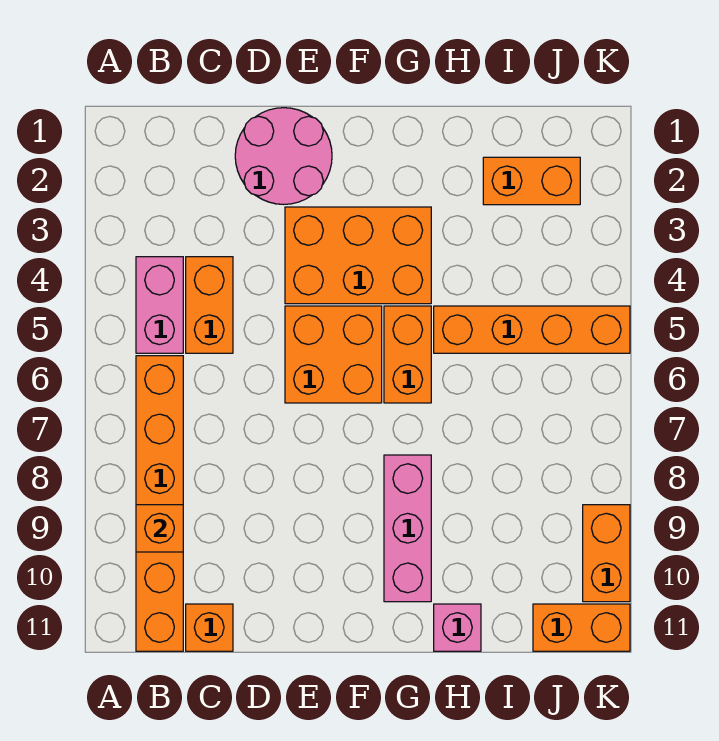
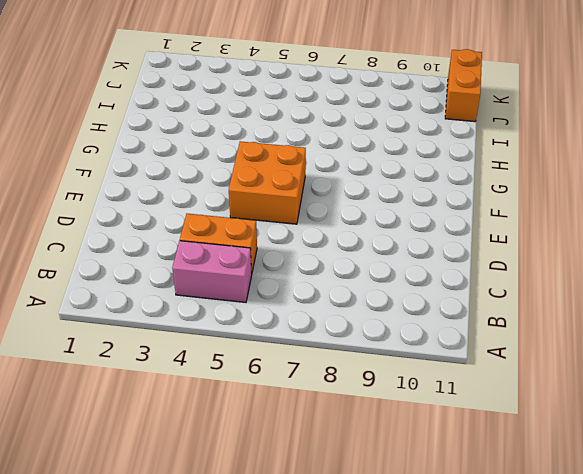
none -> orange 1x6 brick [136,356,183,651]
none -> orange 1x1 brick [186,604,233,651]
none -> pink 2x2 round brick [235,108,332,204]

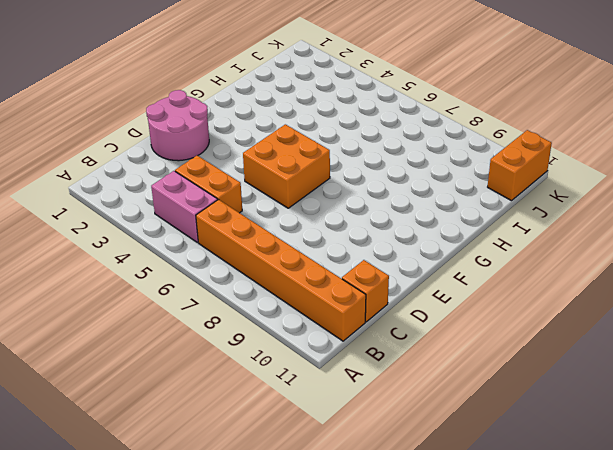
none -> orange 2x3 brick [285,207,431,304]
none -> orange 1x2 brick [384,306,431,403]
none -> pink 1x3 brick [384,455,431,602]

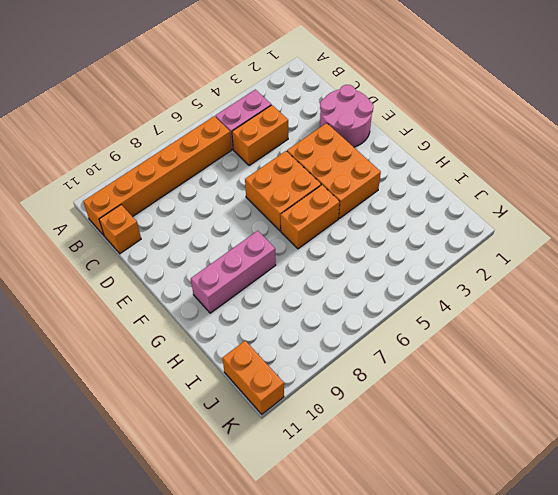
none -> orange 1x4 brick [434,306,630,353]
none -> pink 1x1 brick [434,604,481,651]
none -> orange 1x2 brick [483,157,580,205]

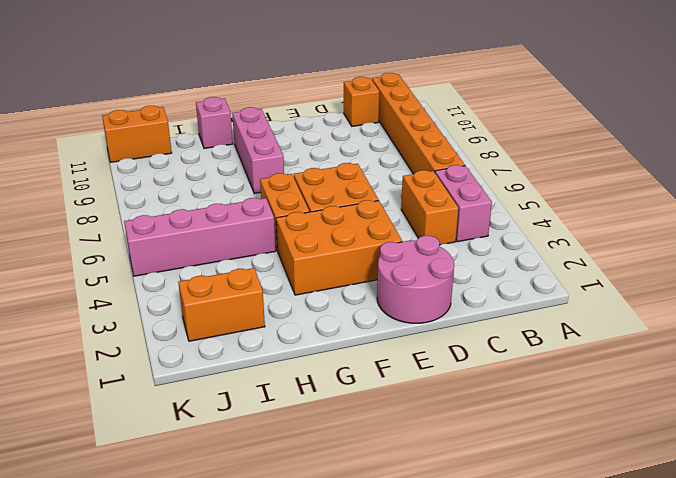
pink 1x4 brick [124,198,276,276] -> orange 1x4 brick [434,306,630,353]
none -> orange 1x2 brick [583,505,630,602]
none -> orange 1x1 brick [136,505,183,552]

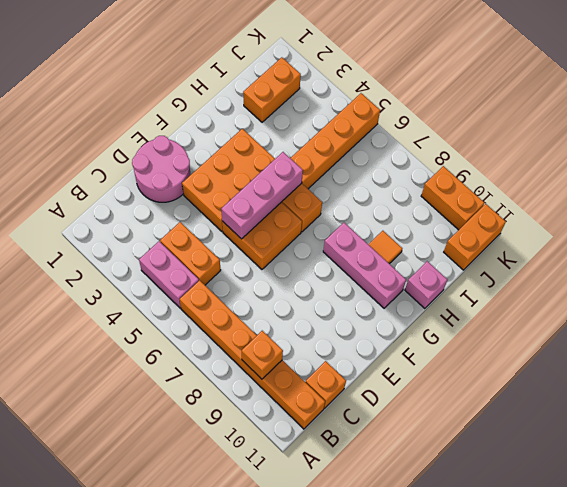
pink 1x3 brick [221,152,303,239] -> none
orange 1x1 tile [368,231,402,264] -> none

